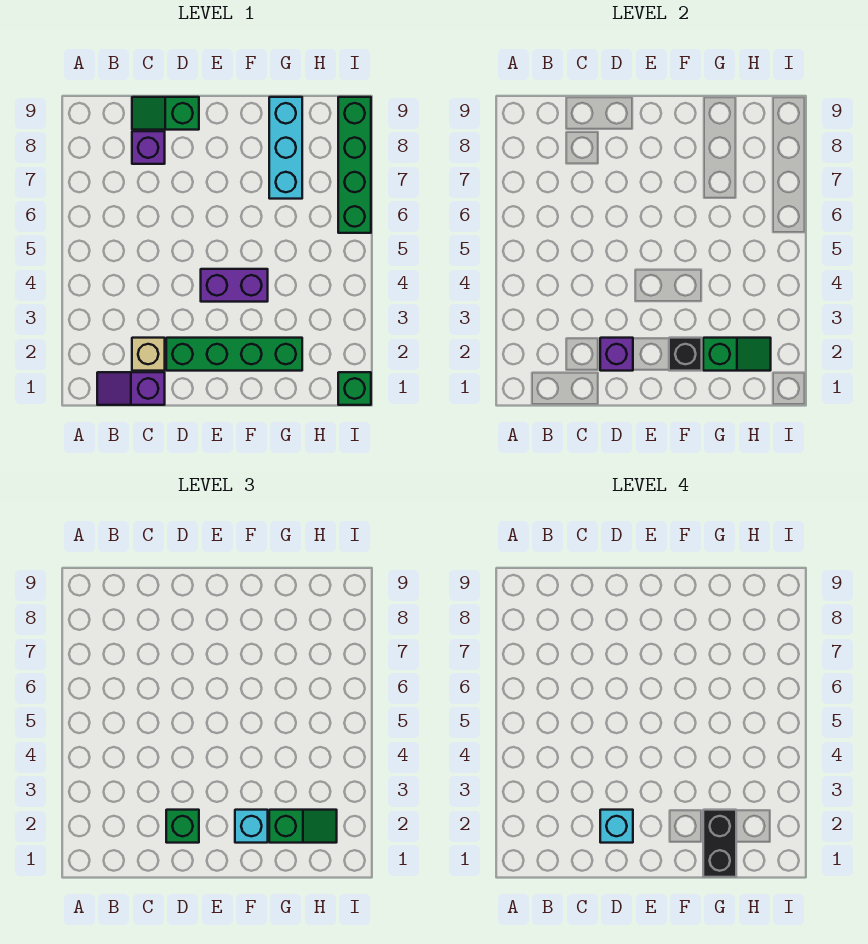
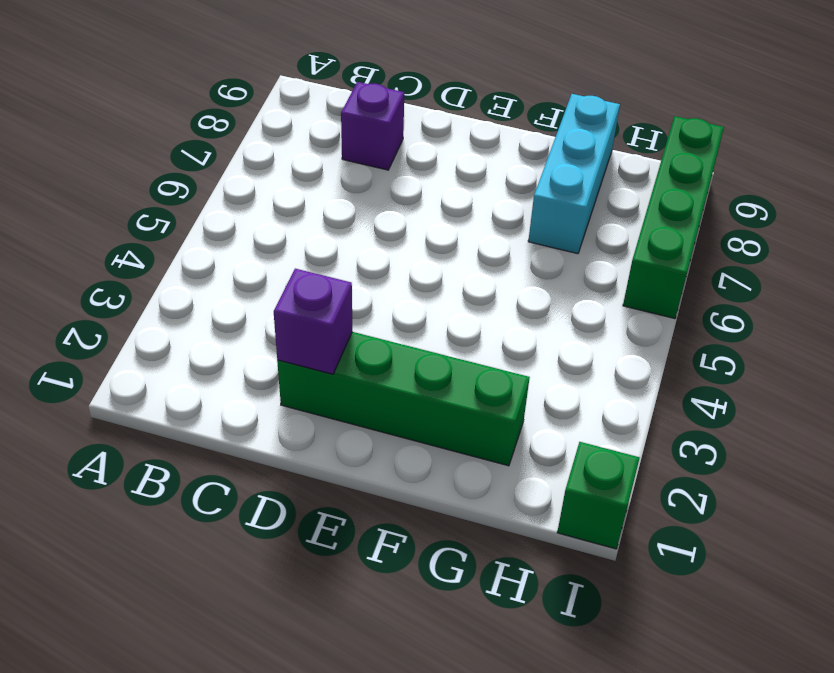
none -> purple 1x2 slope [97,372,165,405]
none -> tan 1x1 brick [132,338,165,371]
none -> green 1x2 slope [132,97,199,130]

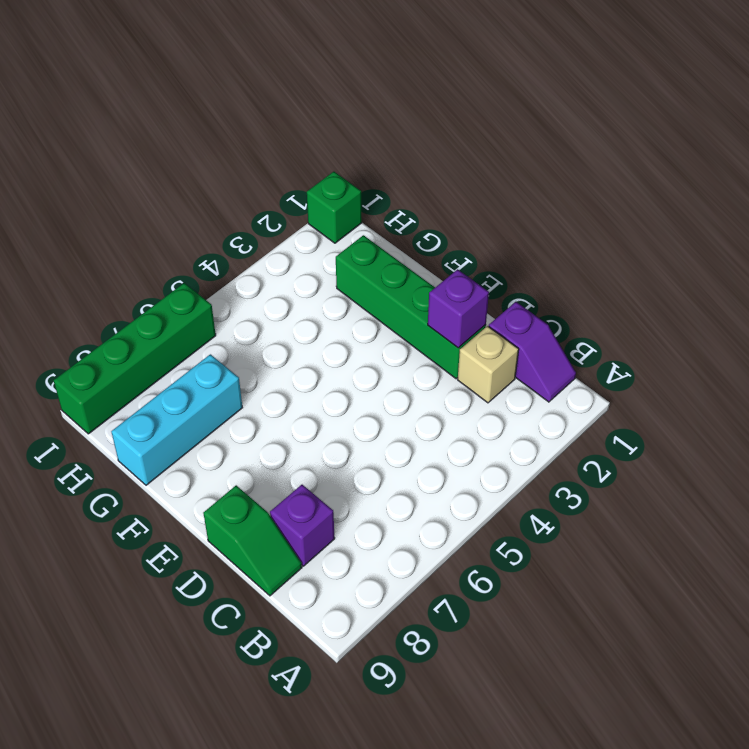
none -> purple 1x2 brick [201,269,268,302]
none -> black 1x1 brick [669,338,702,371]
none -> green 1x2 slope [703,338,771,371]

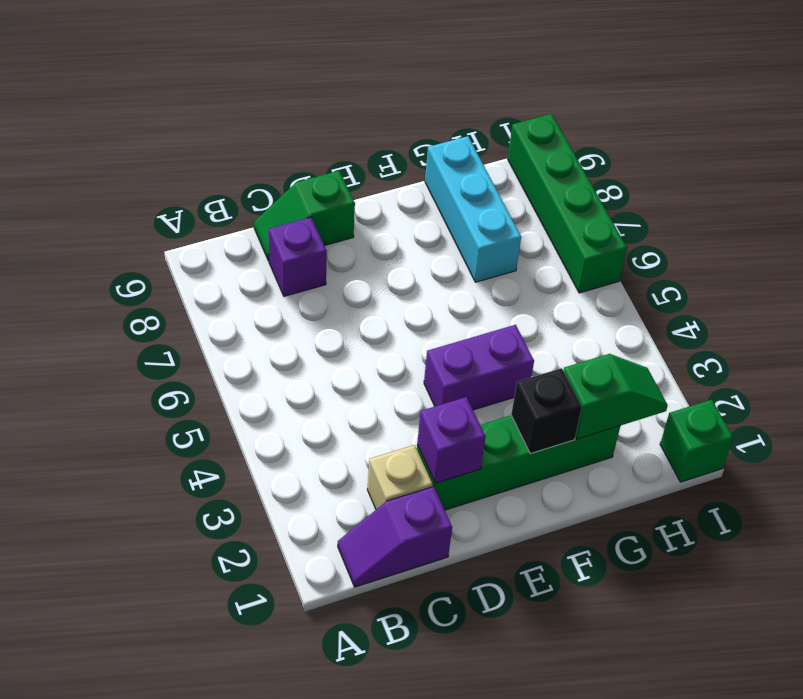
none -> green 1x1 brick [166,810,199,843]
none -> cyan 1x1 brick [235,810,268,843]
none -> green 1x2 slope [269,810,337,843]

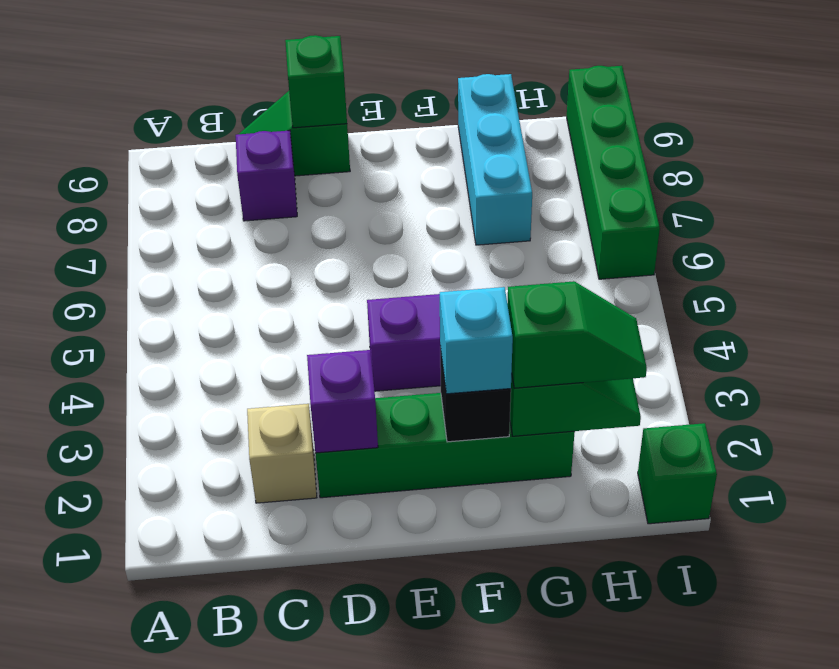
green 1x1 brick [285,35,347,128] -> green 1x1 brick moved to [166,810,199,843]
none -> purple 1x2 slope [97,372,165,405]
none -> cyan 1x1 brick [600,810,633,843]
none -> black 1x2 brick [703,810,736,877]

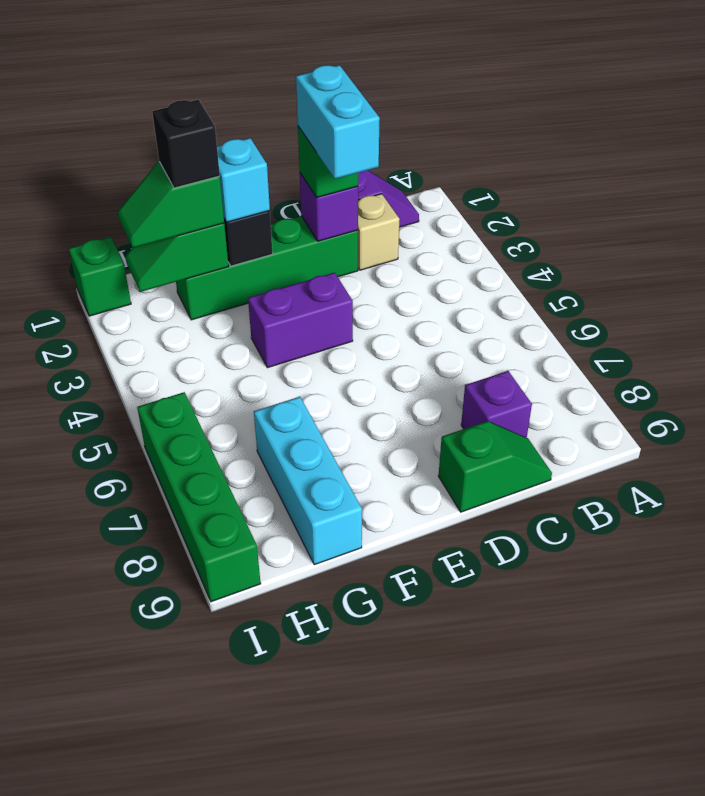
cyan 1x2 brick [296,65,380,179] -> cyan 1x1 brick [600,810,633,843]
black 1x1 brick [152,100,220,188] -> black 1x2 brick [703,810,736,877]

